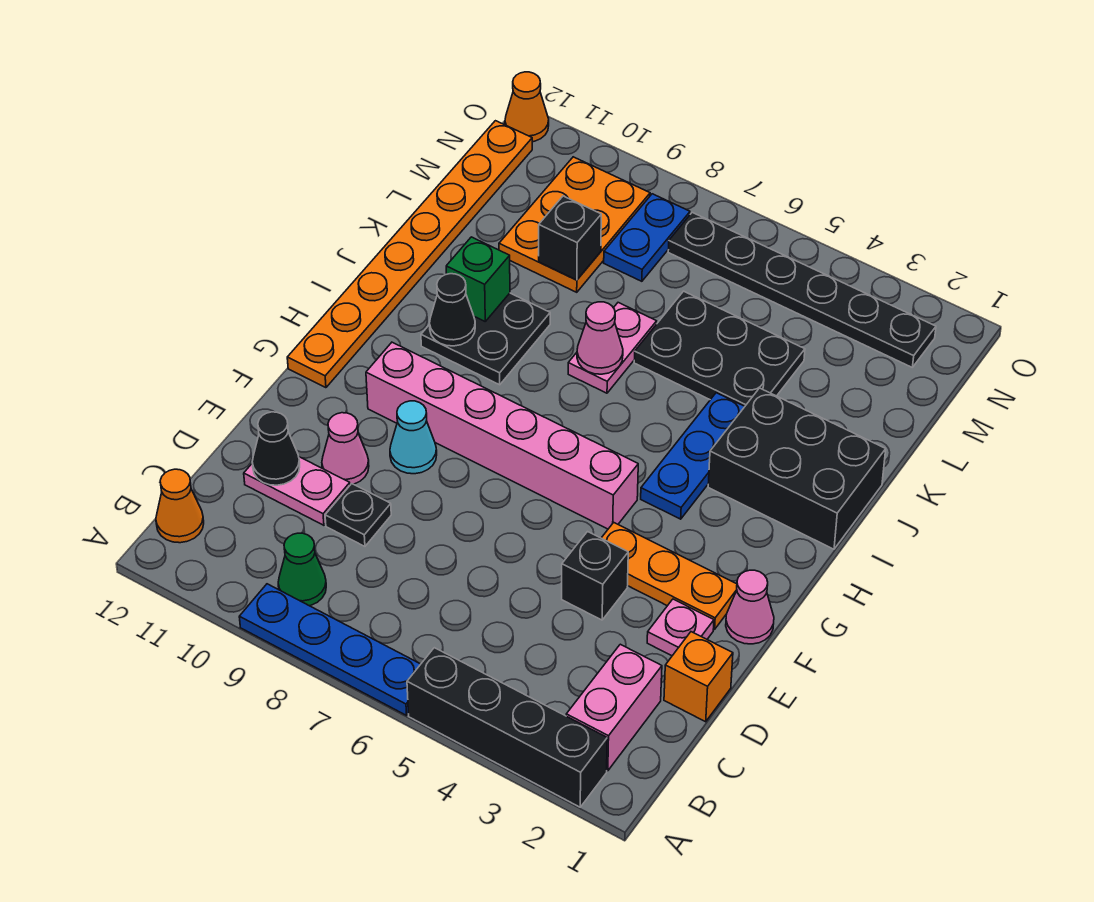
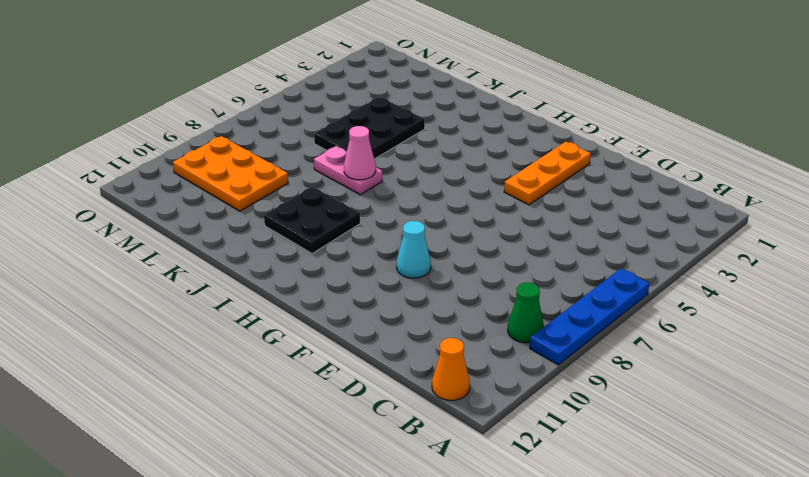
none -> black 1x4 brick [407,648,607,807]
none -> pink 1x2 brick [566,644,662,771]
none -> orange 1x1 brick [664,632,733,722]
none -> black 1x1 plate [325,484,391,546]

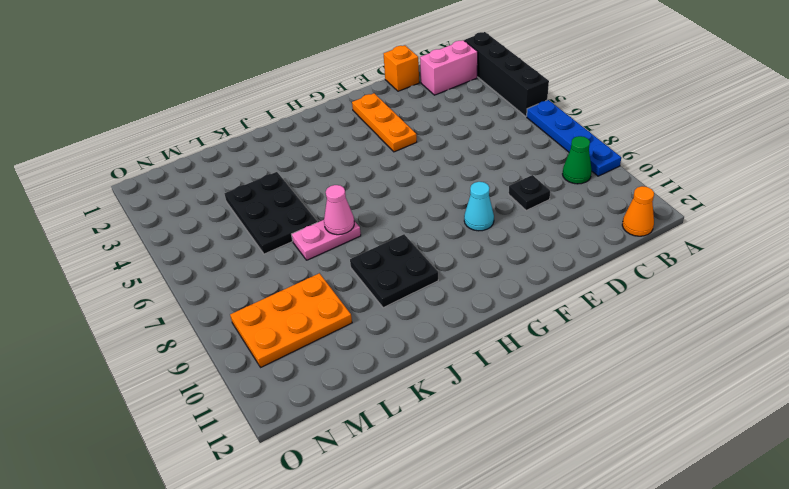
none -> pink 1x2 plate [244,457,350,525]
none -> pink 1x1 plate [647,599,714,656]
none -> black 1x1 brick [562,532,628,620]
none -> pink 1x1 cone [322,413,369,485]

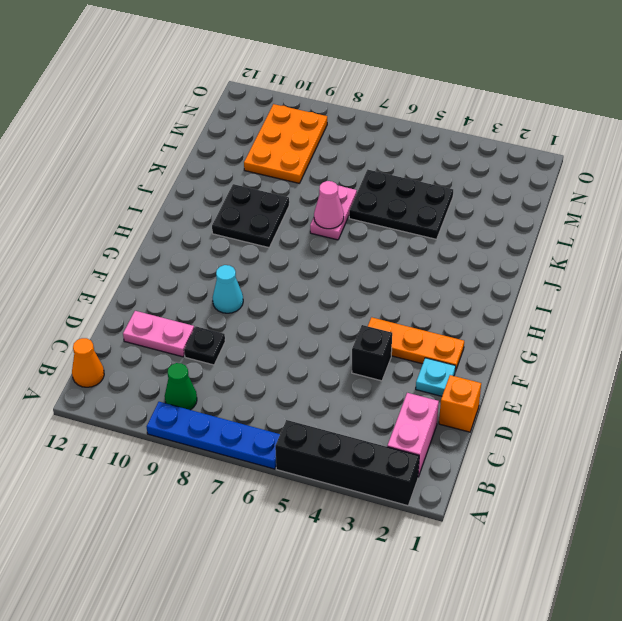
cyan 1x1 plate [416,358,456,396] -> pink 1x1 plate [647,599,714,656]
none -> pink 1x1 cone [322,413,369,485]
none -> pink 1x1 cone [726,570,774,644]
none -> pink 1x6 brick [366,342,638,529]
none -> orange 1x8 plate [287,121,532,388]

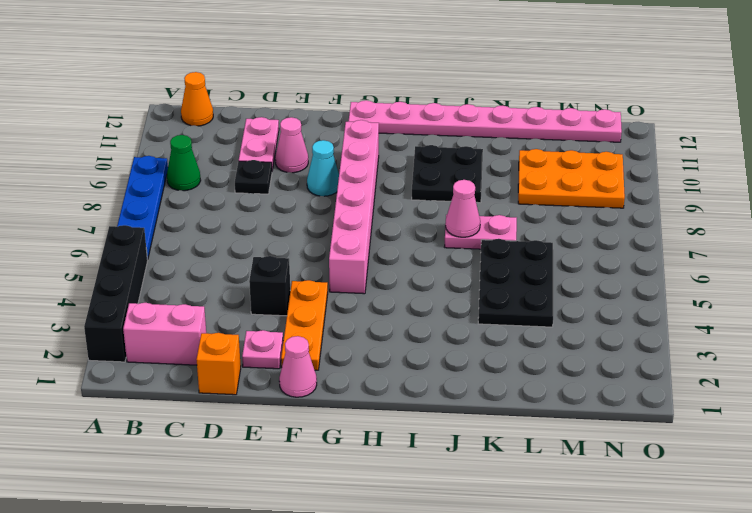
pink 1x8 plate [348,100,622,142] -> orange 1x8 plate [287,121,532,388]
none -> blue 1x3 plate [641,393,745,519]
none -> black 2x3 brick [708,388,886,549]
none -> blue 1x2 plate [604,194,690,281]
none -> black 1x6 plate [668,213,936,367]

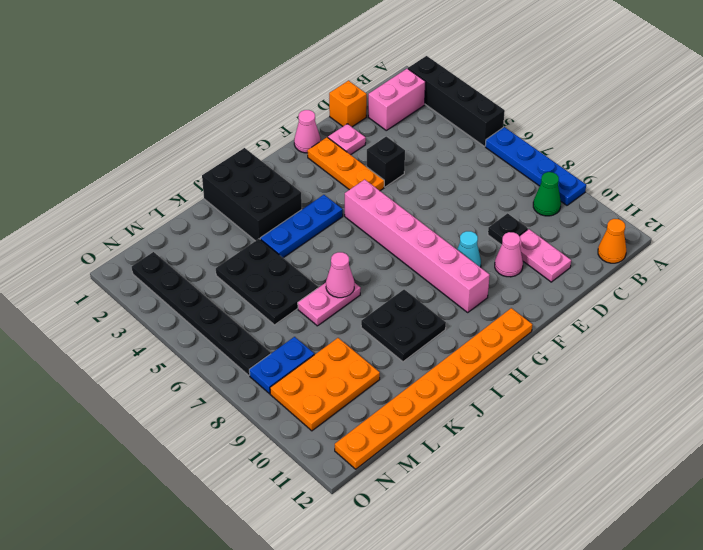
none -> orange 1x1 cone [505,72,549,142]
none -> black 1x1 cone [252,412,300,485]
none -> black 1x1 cone [430,274,475,346]
none -> green 1x1 brick [446,237,510,321]

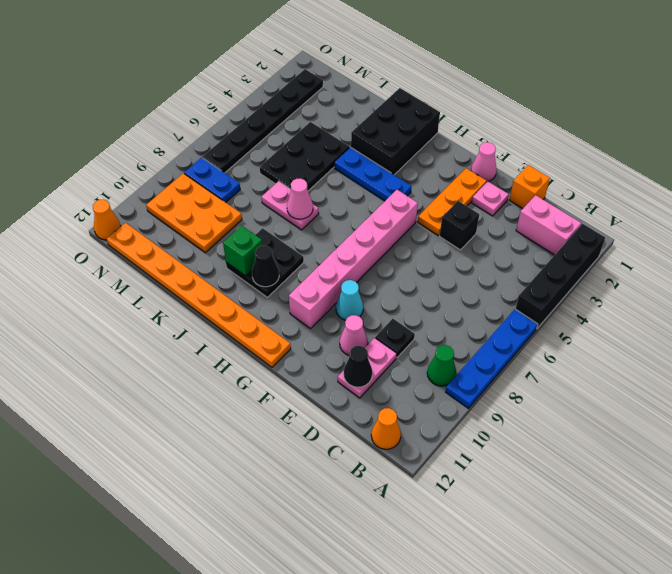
none -> black 1x1 brick [539,196,601,280]

